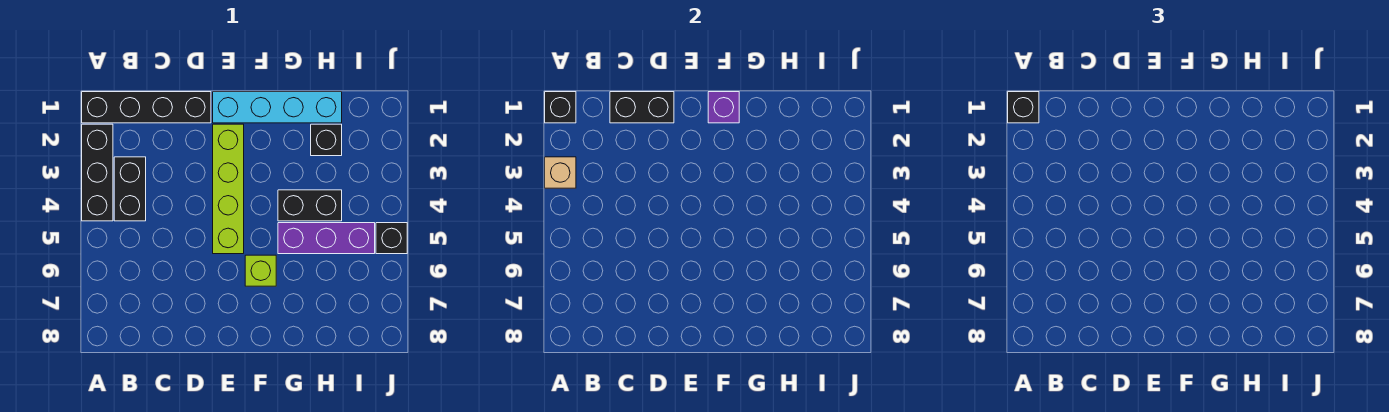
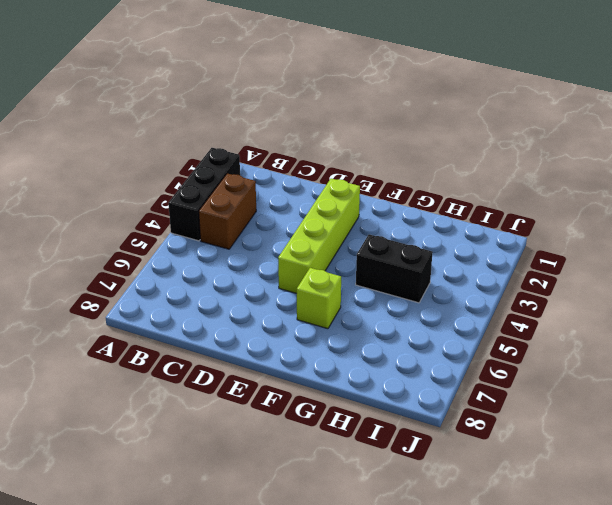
brown 1x2 brick [199,173,256,249] -> black 1x2 brick [114,157,146,221]
none -> black 1x4 brick [82,92,211,123]
none -> cyan 1x4 brick [213,92,342,123]
none -> purple 1x3 brick [278,223,375,254]

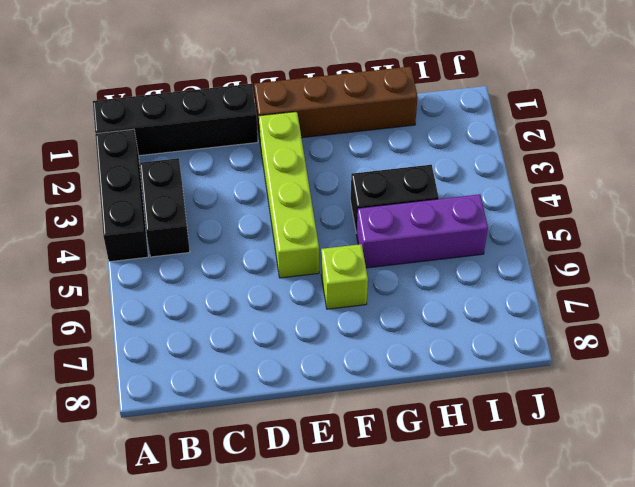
brown 1x4 brick [254,67,418,139] -> cyan 1x4 brick [213,92,342,123]
none -> black 1x1 brick [311,124,342,156]
none -> black 1x1 brick [376,223,407,254]
none -> black 1x1 brick [545,92,576,123]

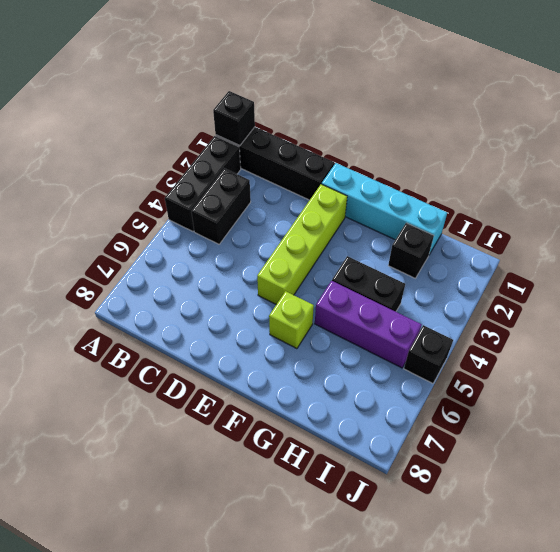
none -> tan 1x1 brick [545,157,576,188]
none -> black 1x2 brick [610,92,674,123]
none -> purple 1x1 brick [708,92,739,123]

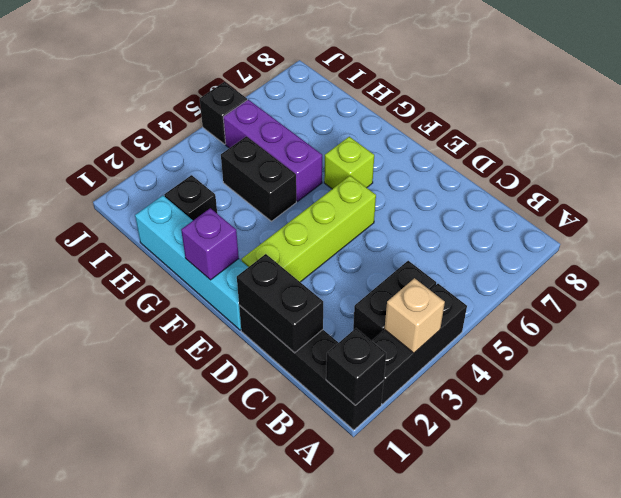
none -> black 1x1 brick [1008,92,1039,123]

